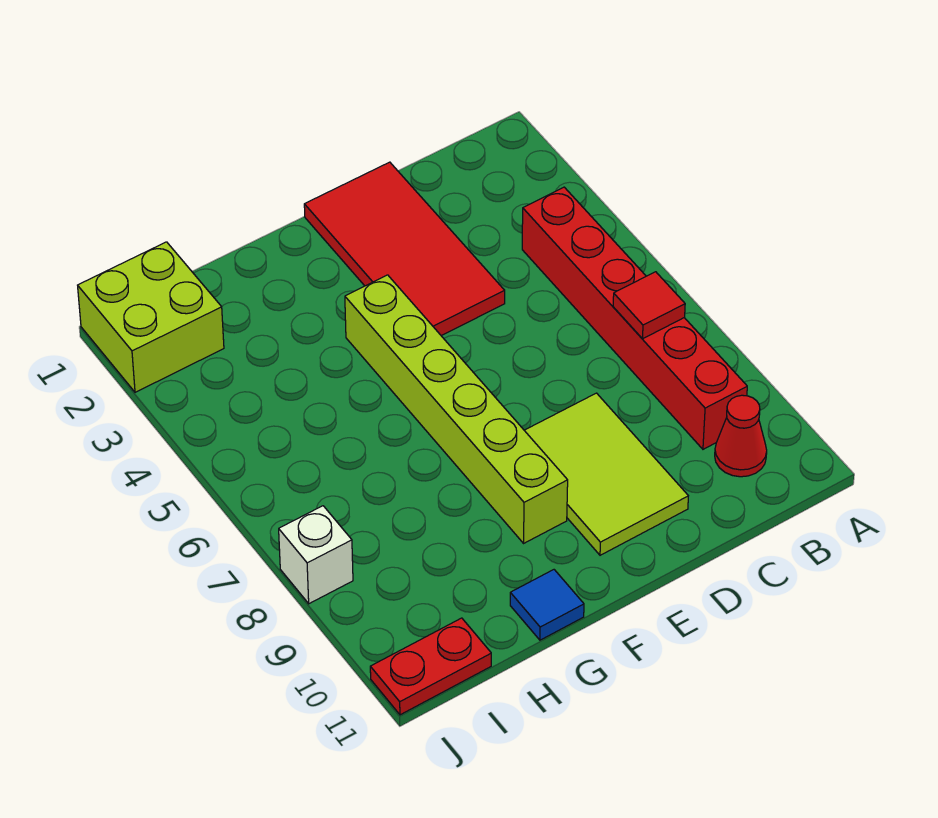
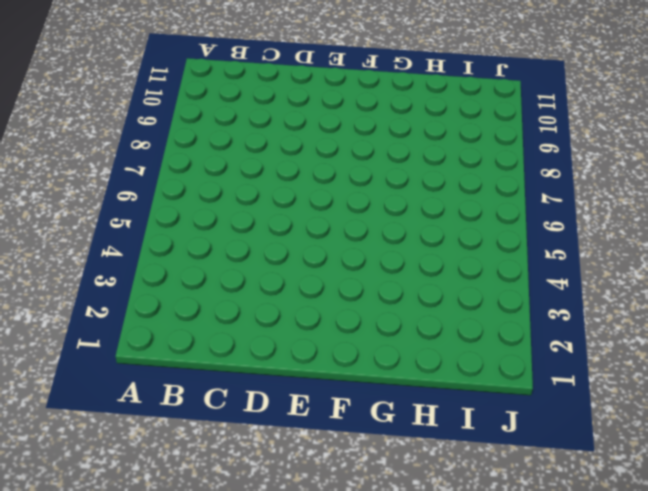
none -> red 1x6 brick [522,187,747,449]
none -> red 1x1 cone [715,395,767,477]

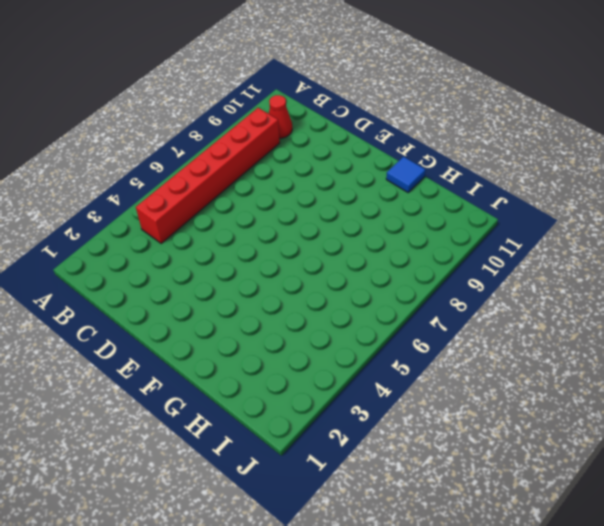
none -> red 2x4 tile [304,162,505,336]
none -> lime 2x3 tile [524,393,688,555]

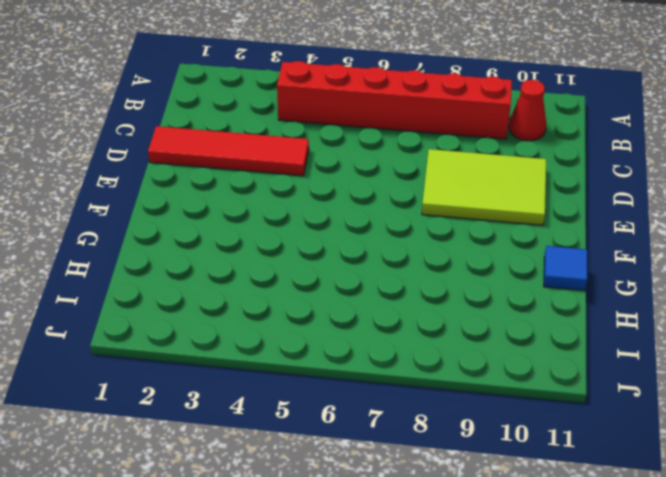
red 1x4 tile [148,126,309,176] -> red 2x4 tile [304,162,505,336]
none -> lime 1x6 brick [345,275,568,543]
none -> lime 2x2 brick [78,242,224,392]

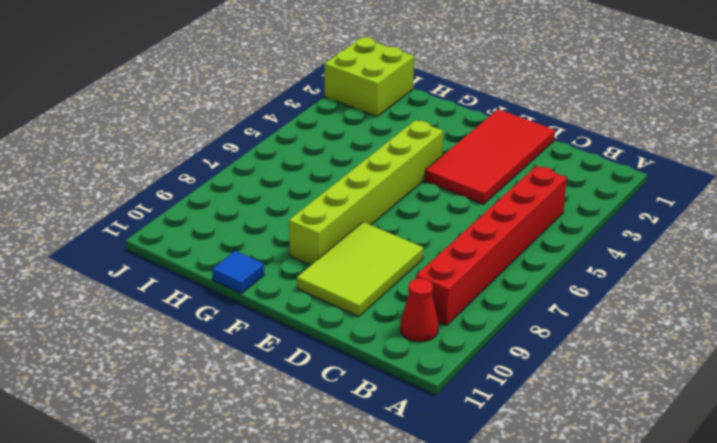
none -> red 1x2 plate [370,618,491,715]
none -> white 1x1 brick [279,506,353,604]

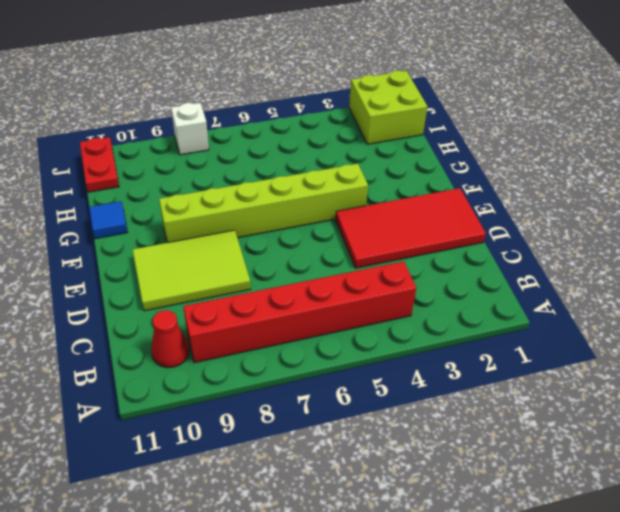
none -> red 1x1 tile [613,272,685,339]

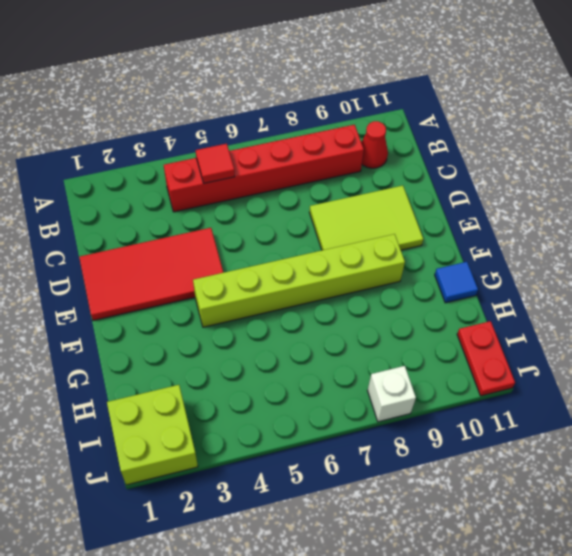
red 1x1 tile [196,144,235,183] -> red 1x1 tile moved to [613,272,685,339]

